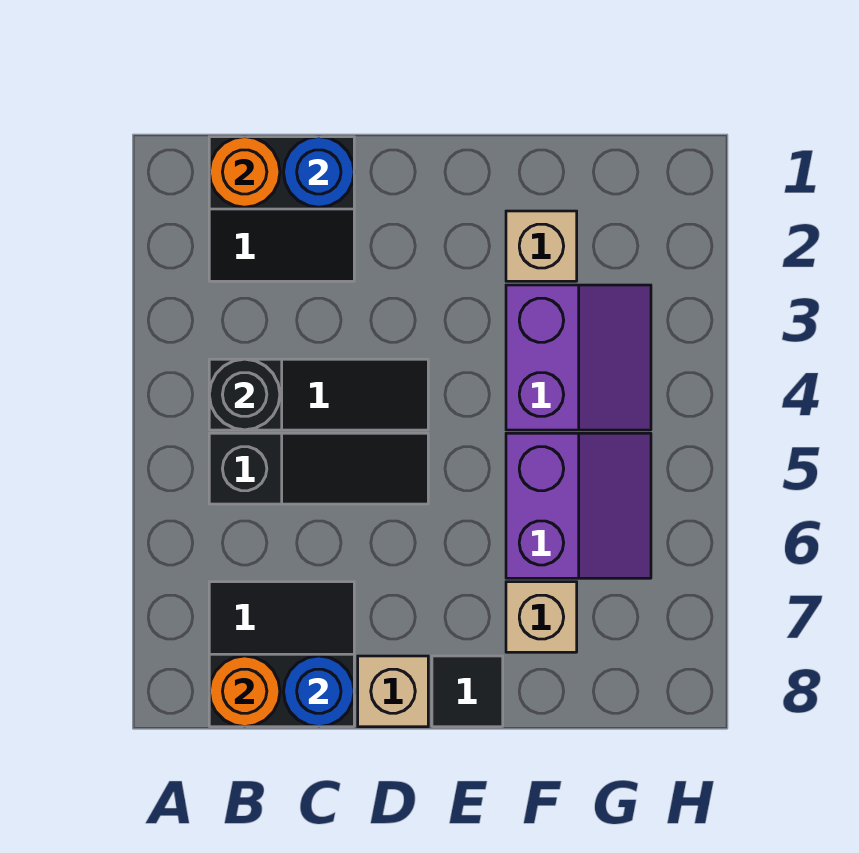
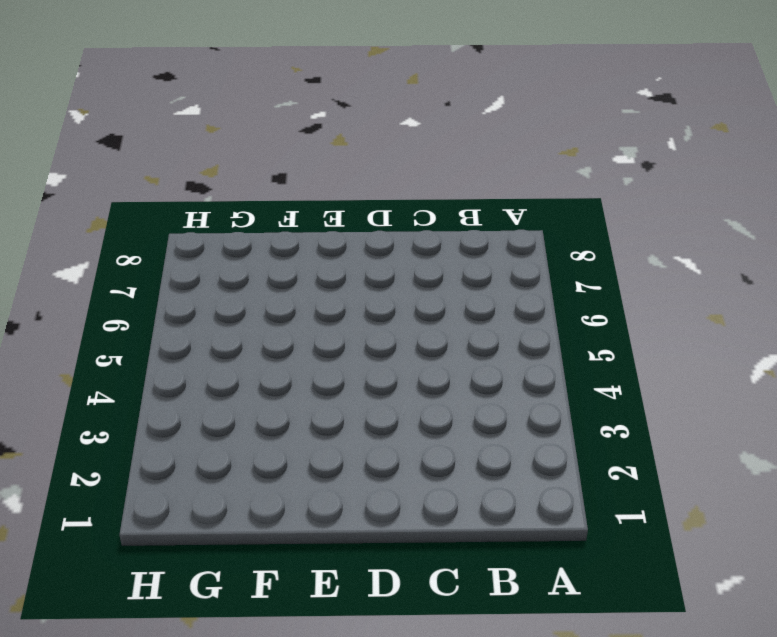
none -> black 2x2 slope [209,137,354,281]
none -> black 1x3 slope [209,359,428,430]
none -> black 1x3 slope [209,433,428,504]

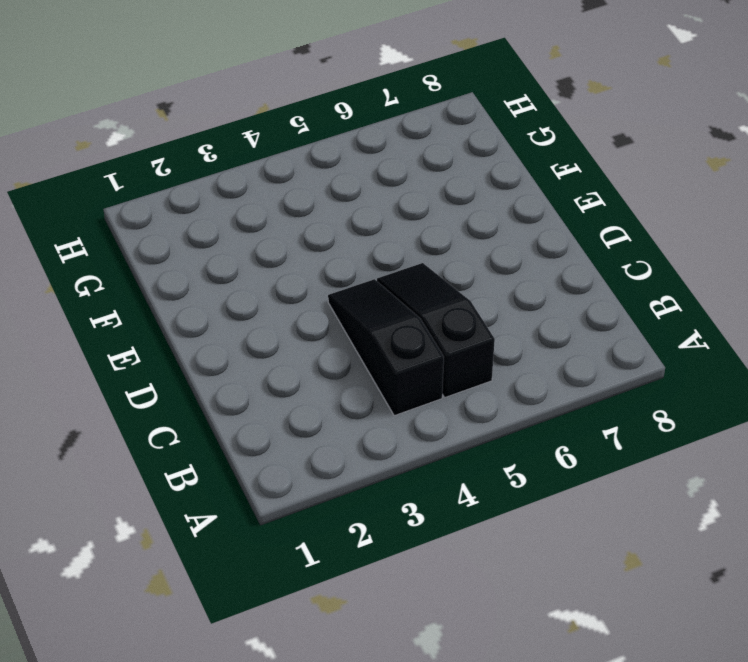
none -> black 2x2 slope [209,137,354,281]
none -> black 2x2 slope [209,582,354,727]
none -> tan 1x1 brick [358,656,428,727]

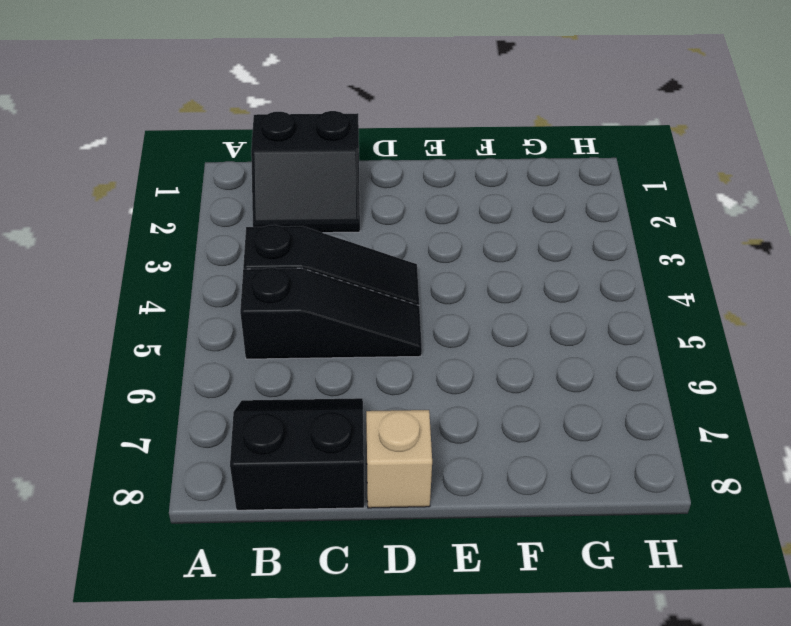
none -> black 1x1 tile [432,656,503,727]
none -> tan 1x1 brick [506,211,577,281]
none -> purple 2x2 slope [506,285,651,430]

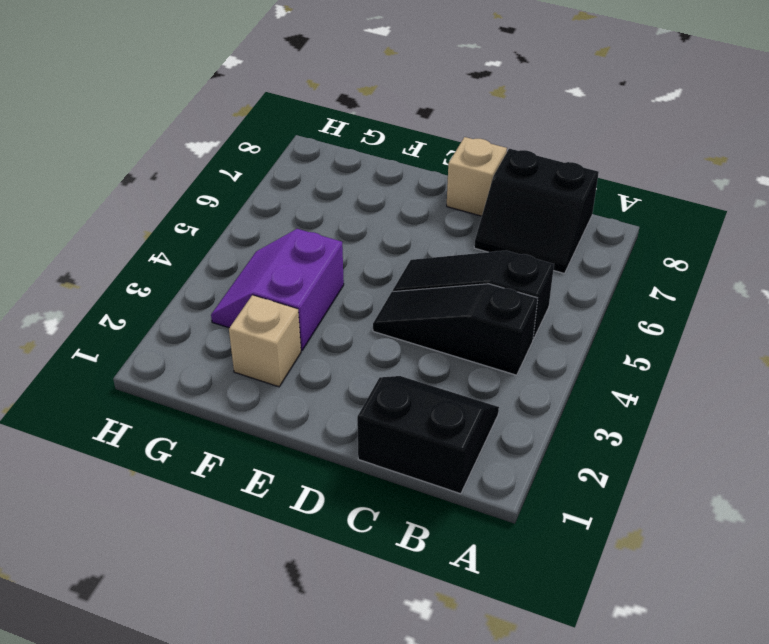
none -> black 1x1 tile [432,656,503,727]
none -> purple 2x2 slope [506,433,651,578]
none -> tan 1x1 brick [506,582,577,652]

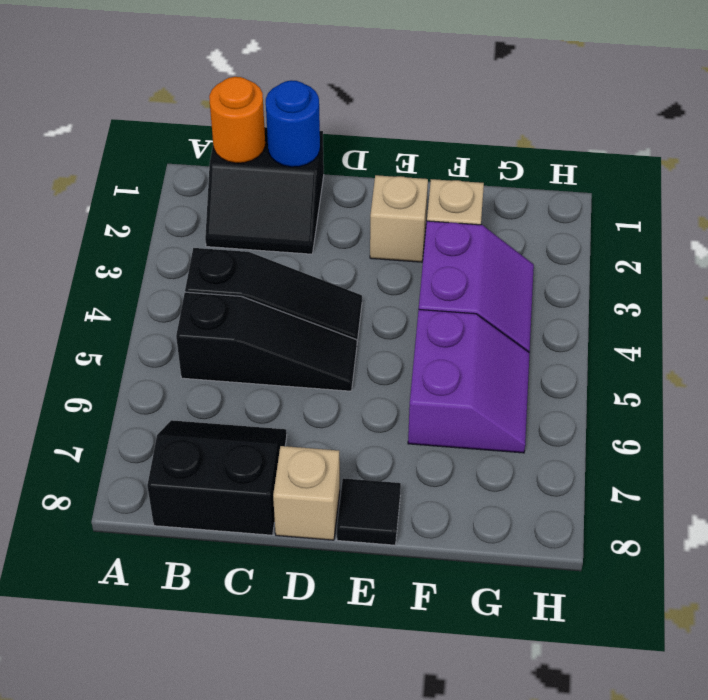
tan 1x1 brick [370,175,428,262] -> tan 1x1 brick moved to [506,582,577,652]
none -> black 1x1 round brick [209,359,280,430]
none -> orange 1x1 round brick [209,656,280,727]
none -> blue 1x1 round brick [284,656,354,727]

